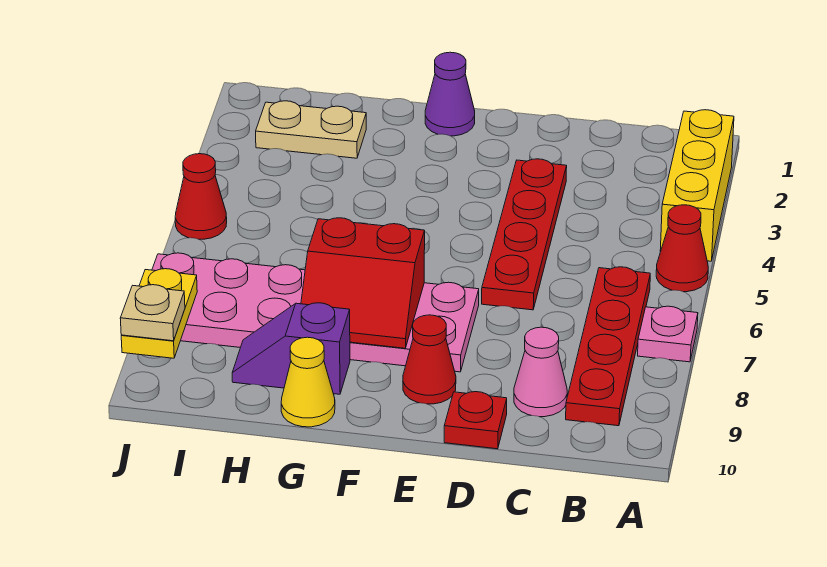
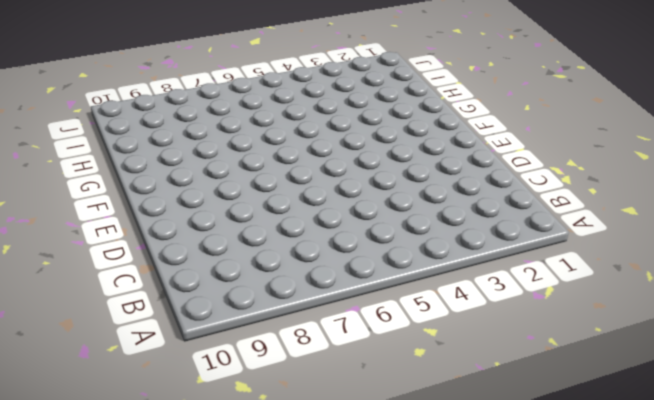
none -> yellow 1x3 brick [660,110,734,261]
none -> red 1x1 cone [656,205,708,292]
none -> pink 1x1 plate [638,306,698,362]

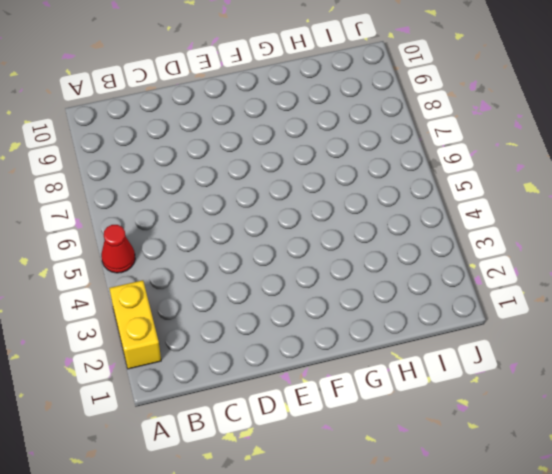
yellow 1x2 brick [109,280,161,369] -> yellow 1x3 brick [660,110,734,261]
none -> pink 1x1 plate [638,306,698,362]
none -> red 1x4 plate [566,267,650,426]
none -> pink 1x1 cone [514,327,567,417]

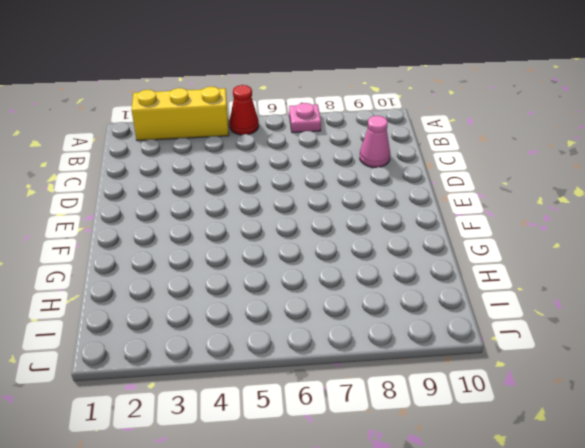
none -> red 1x4 plate [566,267,650,426]
none -> red 1x4 plate [482,159,567,310]
none -> red 1x1 plate [444,392,507,449]

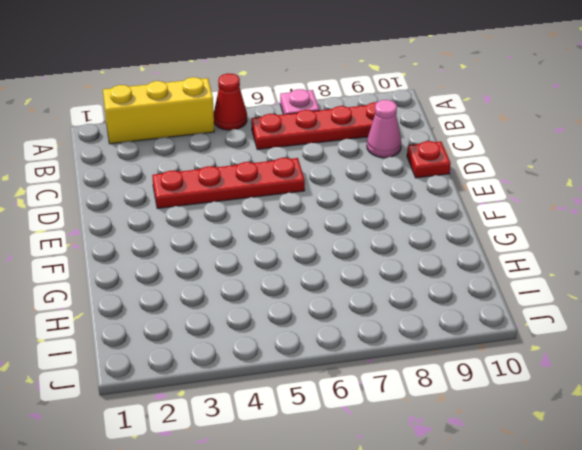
none -> pink 2x6 plate [152,253,479,372]
none -> red 1x1 cone [403,315,456,404]
none -> purple 1x1 cone [425,52,475,136]

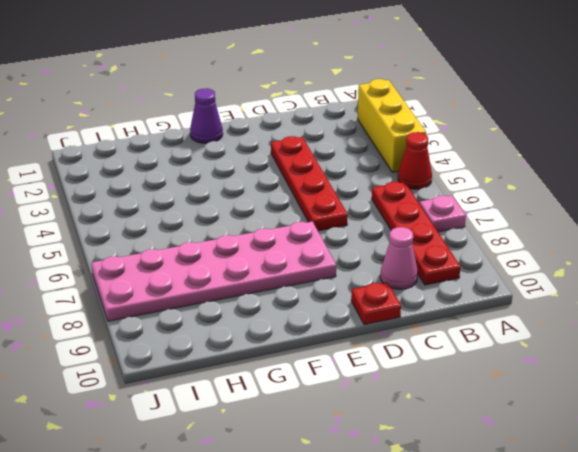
none -> red 1x1 cone [403,315,456,404]
none -> purple 1x2 slope [232,303,350,394]
none -> yellow 1x1 cone [281,337,335,427]

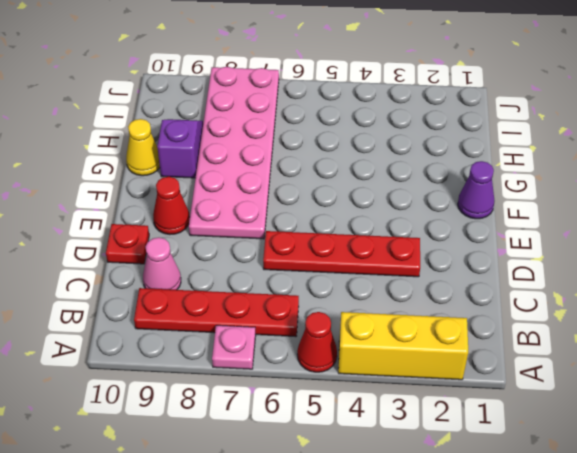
none -> tan 1x2 plate [256,101,366,158]
none -> red 1x1 cone [175,154,227,239]
none -> red 2x2 slope [301,218,425,348]

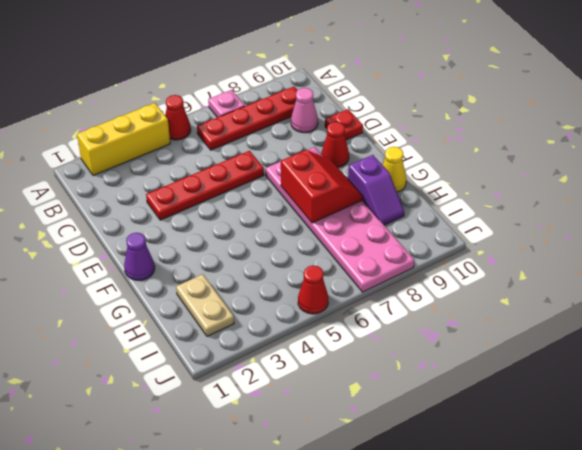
none -> yellow 1x2 plate [121,269,197,358]
none -> tan 1x1 plate [120,285,185,341]

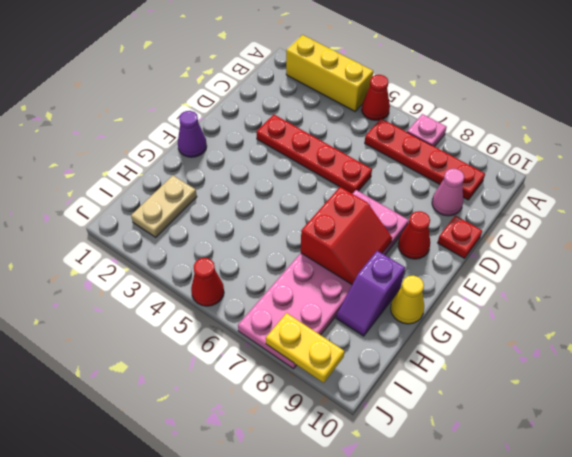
none -> tan 1x1 plate [120,285,185,341]

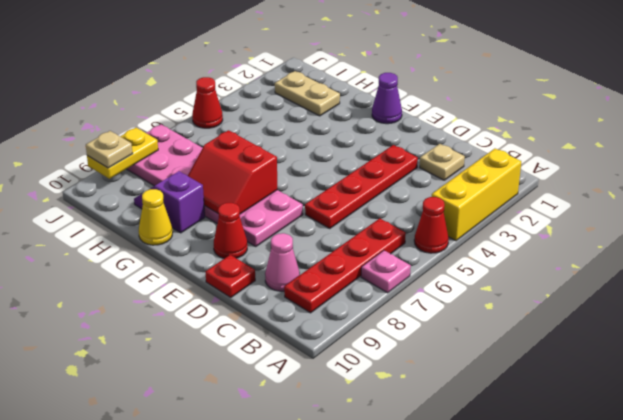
tan 1x1 plate [420,144,465,180] -> none

